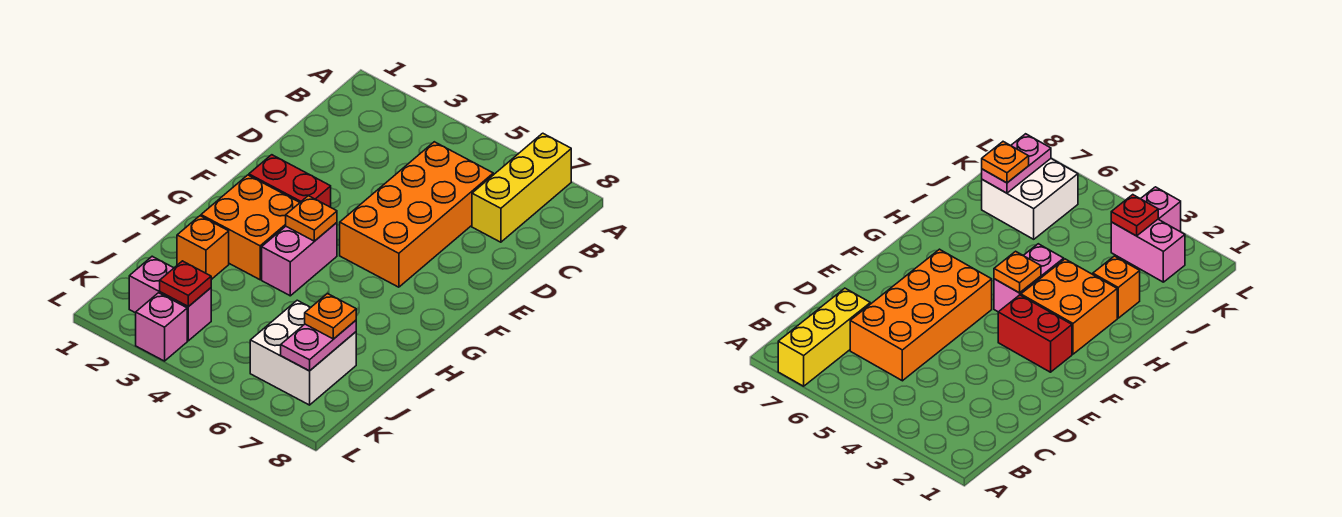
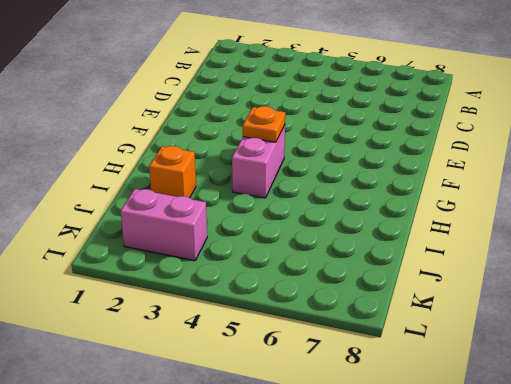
none -> yellow 1x3 brick [472,133,571,242]
none -> orange 2x4 brick [340,142,493,287]
none -> red 1x2 brick [249,155,331,207]

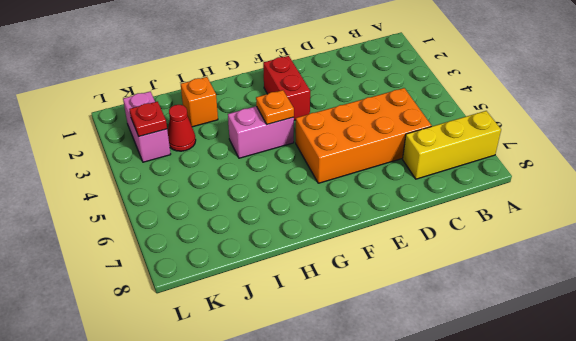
red 1x1 cone [168,105,196,151] -> none
none -> orange 2x2 brick [201,175,300,280]
none -> white 2x2 brick [250,300,356,405]
none -> pink 1x1 brick [136,293,187,361]

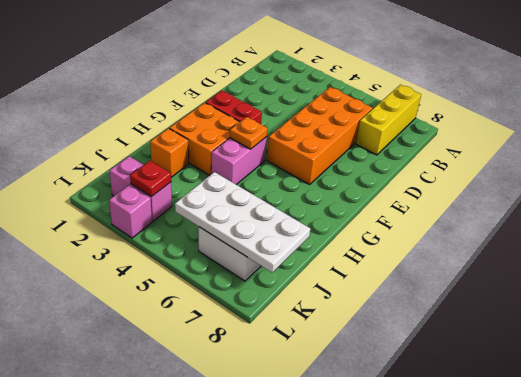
white 2x4 plate [175,172,310,272] -> pink 1x2 plate [281,320,356,371]
none -> orange 1x1 plate [305,293,356,339]

